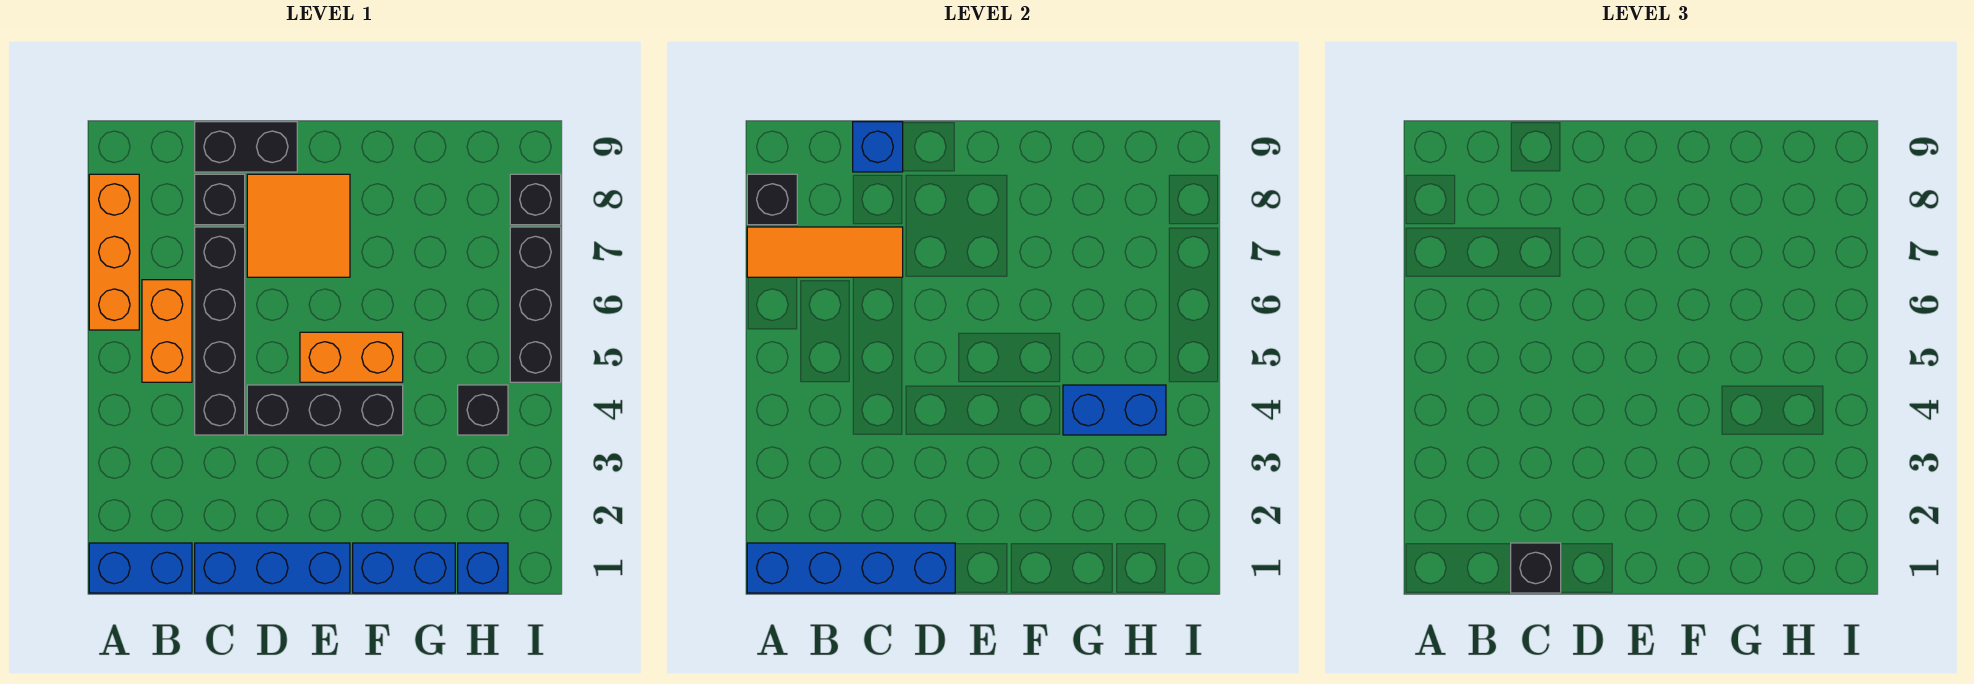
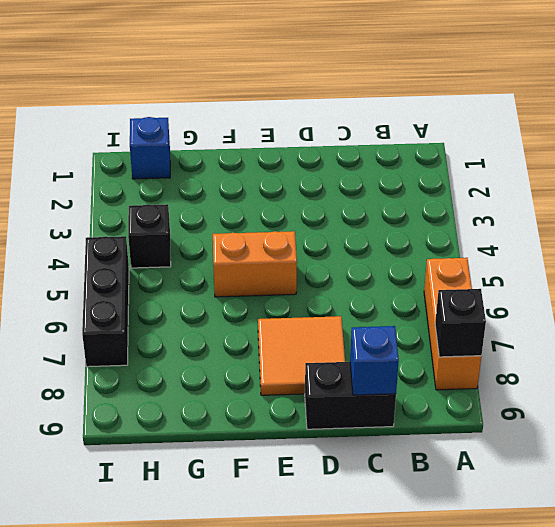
none -> blue 1x2 brick [89,543,192,593]
none -> orange 1x2 brick [142,280,192,382]
none -> blue 1x3 brick [195,543,350,593]

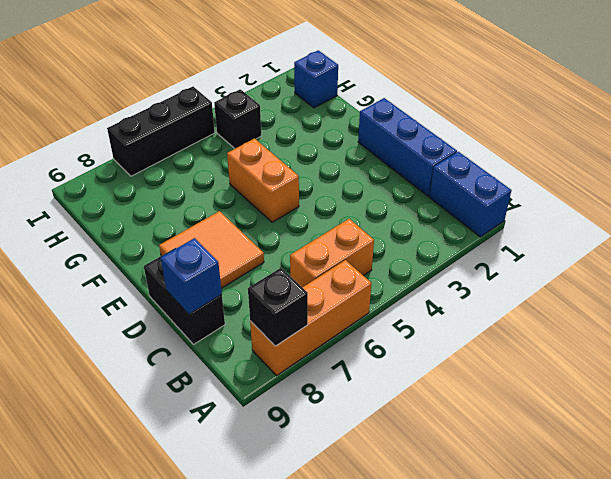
none -> black 1x4 brick [195,227,245,435]
none -> black 1x1 brick [195,174,245,225]
none -> black 1x3 brick [247,385,403,435]

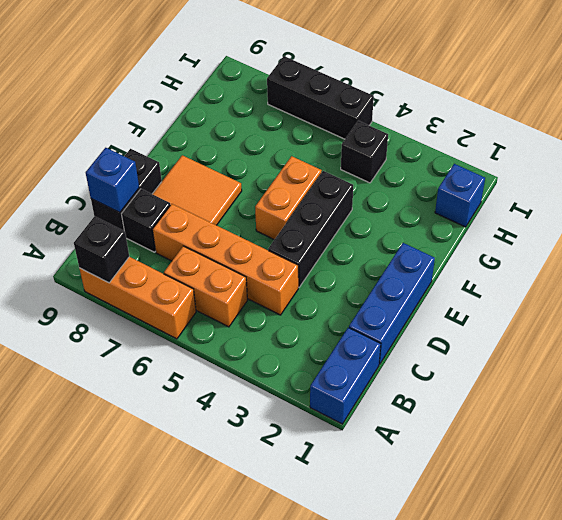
orange 1x4 brick [153,204,298,315] -> black 1x4 brick [195,227,245,435]
none -> blue 1x2 brick [353,543,455,593]
none -> black 1x1 brick [510,174,561,225]
none -> blue 1x4 brick [747,543,955,593]

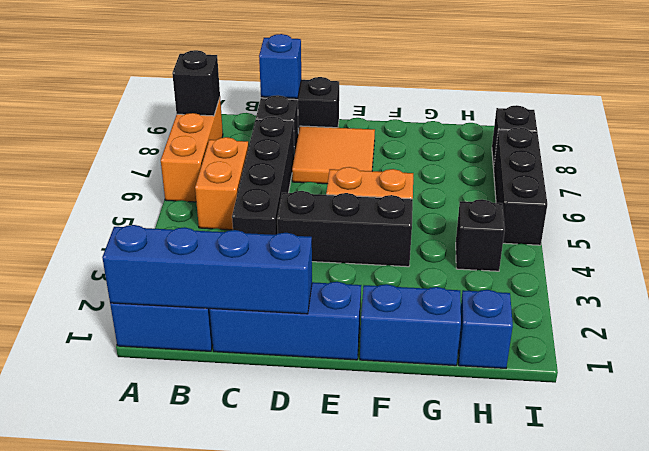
none -> orange 1x3 tile [747,227,903,277]
none -> blue 1x2 brick [1063,385,1166,435]
none -> black 1x1 brick [1511,543,1561,593]

